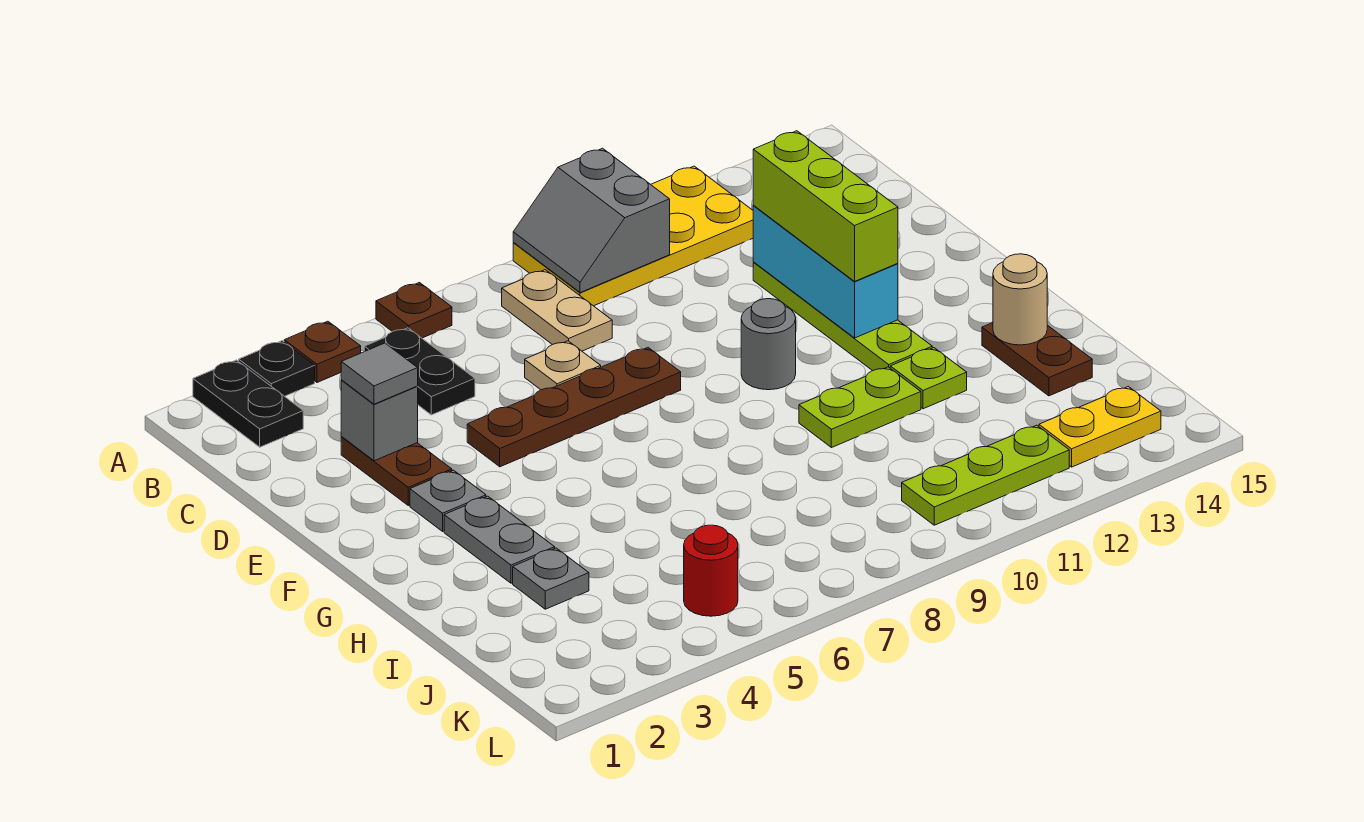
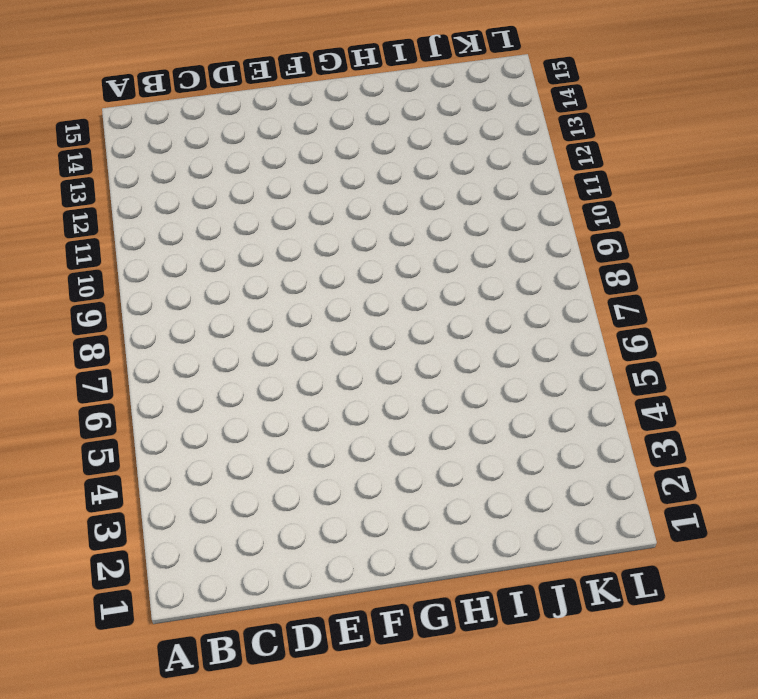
none -> black 1x2 plate [193,360,303,447]
none -> black 1x1 plate [239,341,315,396]
none -> brown 1x1 plate [284,321,361,382]

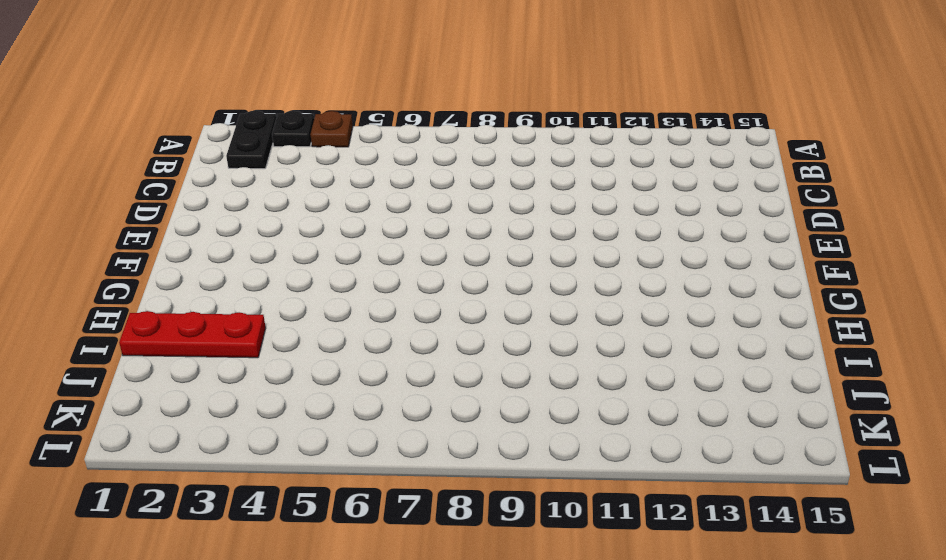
red 1x3 plate [119,311,266,358] -> grey 1x1 plate [513,548,589,609]
none -> brown 1x1 plate [376,283,452,338]
none -> yellow 2x4 plate [513,166,753,306]
none -> black 1x2 plate [364,328,475,415]

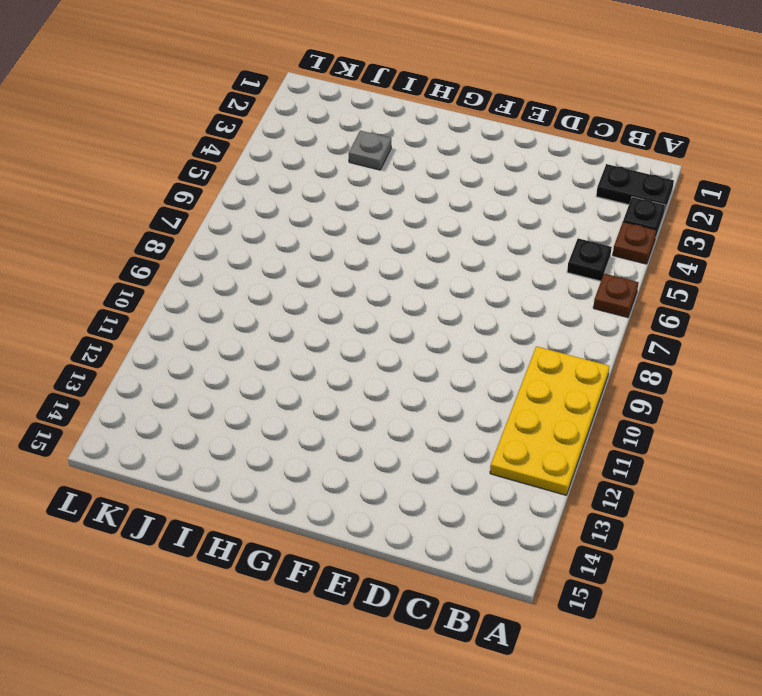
black 1x1 plate [567,238,612,281] -> black 1x2 plate [364,328,475,415]
none -> tan 1x2 plate [502,270,612,351]
none -> brown 1x2 plate [341,437,452,505]
none -> tan 1x1 plate [525,341,601,390]

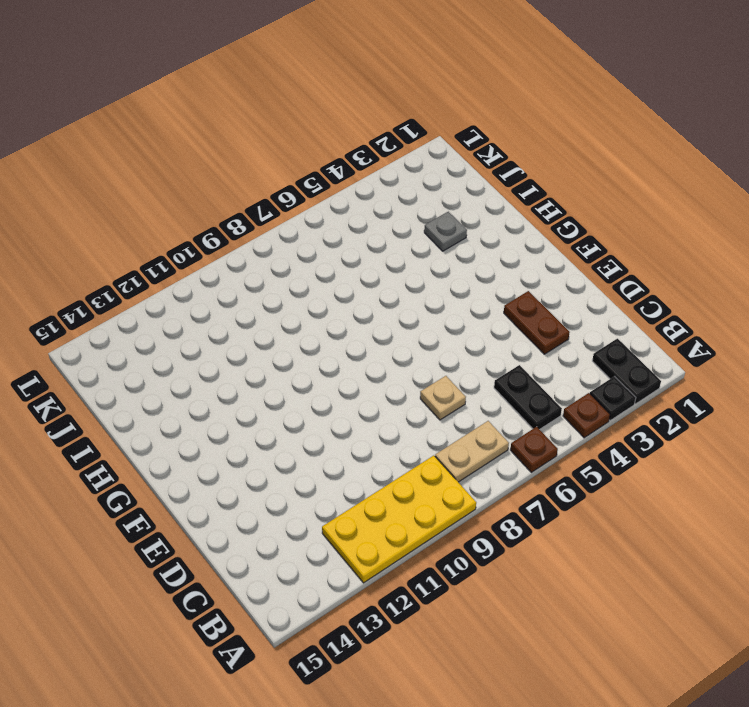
tan 1x2 plate [435,421,509,482] -> tan 1x2 plate turned to [502,270,612,351]
none -> lime 1x4 plate [753,263,932,371]
none -> brown 1x4 plate [467,348,681,467]
none -> grey 1x1 plate [410,470,486,531]

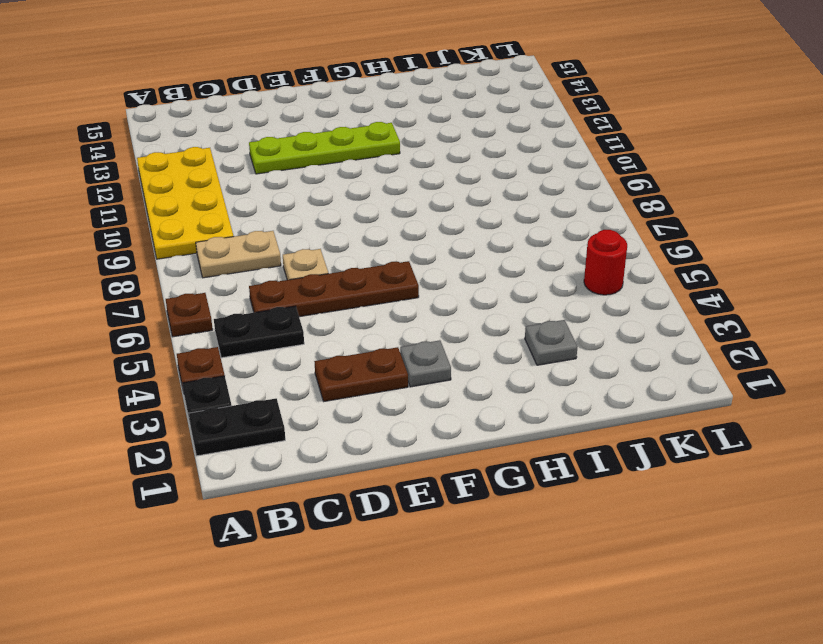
brown 1x4 plate [249,261,419,317] -> brown 1x4 plate turned to [467,348,681,467]
none -> grey 1x1 round brick [741,299,796,390]
none -> grey 1x2 plate [444,496,555,583]
none -> lime 1x2 plate [799,367,921,448]

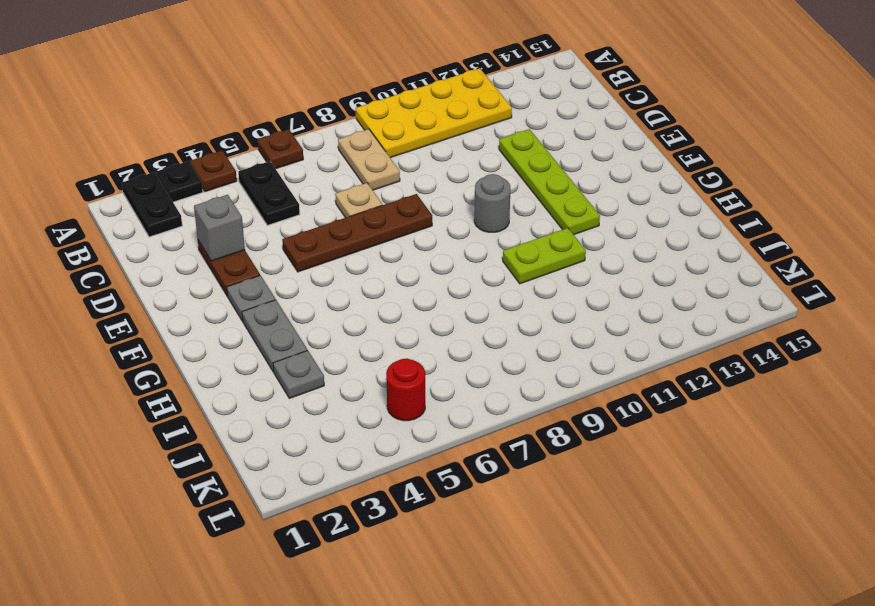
none -> lime 1x1 plate [890,348,967,409]
none -> brown 1x2 plate [982,323,1092,396]
none -> lime 1x3 plate [902,425,1069,525]

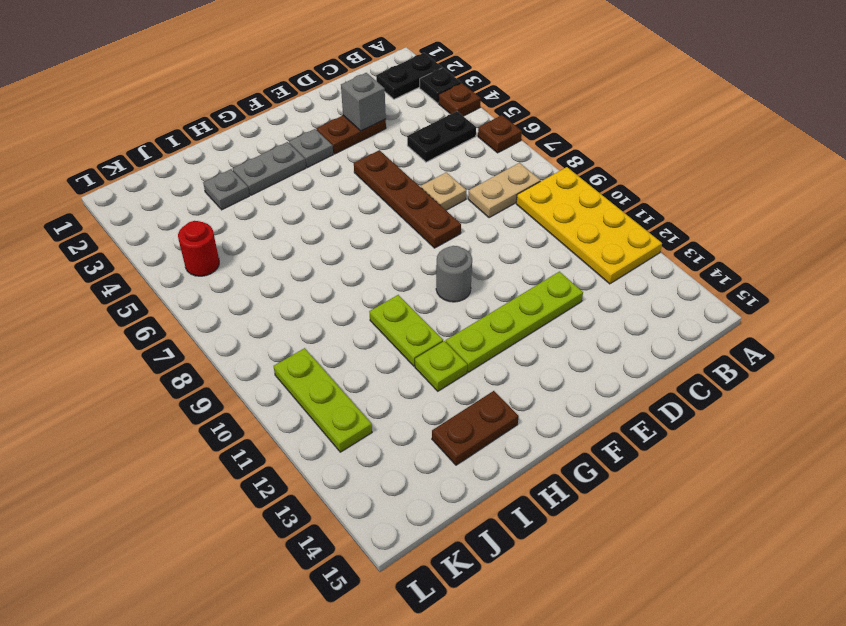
none -> yellow 1x2 plate [1039,387,1161,467]
none -> grey 2x2 slope [513,148,670,293]
none -> cyan 1x3 brick [753,206,898,338]

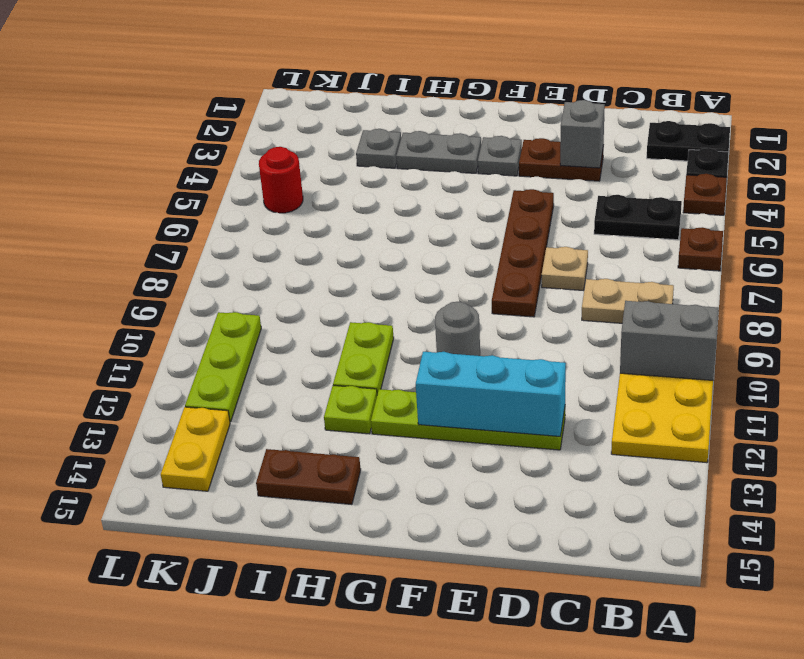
none -> tan 1x1 round brick [993,254,1047,345]
none -> grey 1x1 tile [341,343,418,404]
none -> lime 1x3 brick [753,131,898,281]

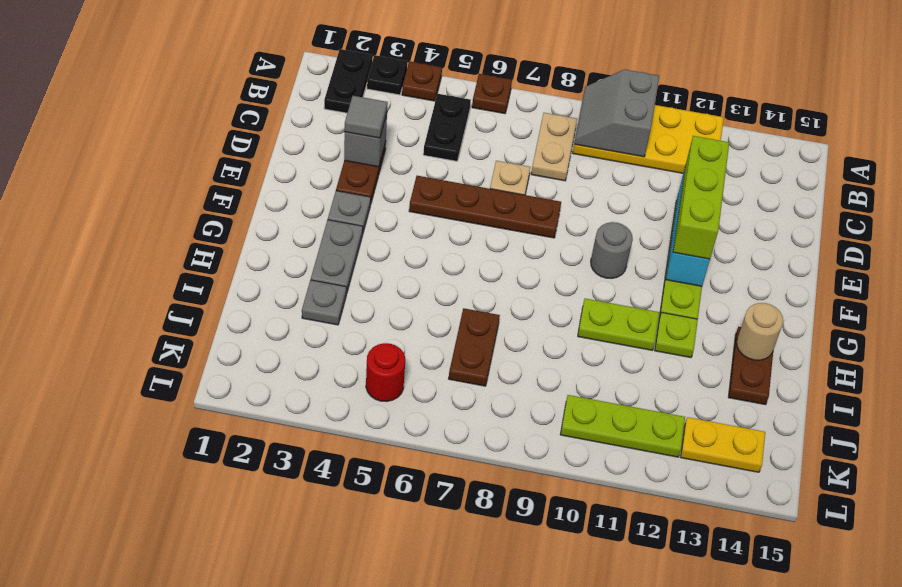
brown 1x2 plate [449,308,500,386] -> none

